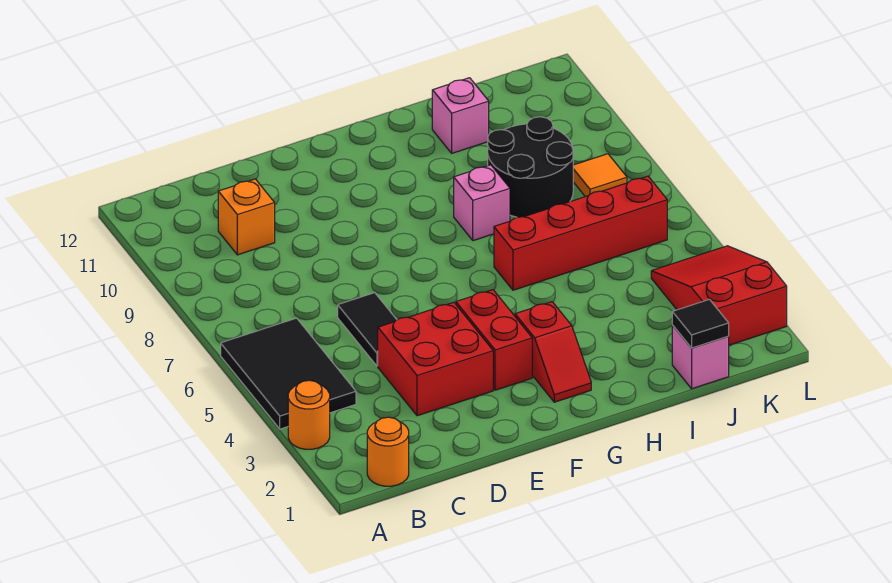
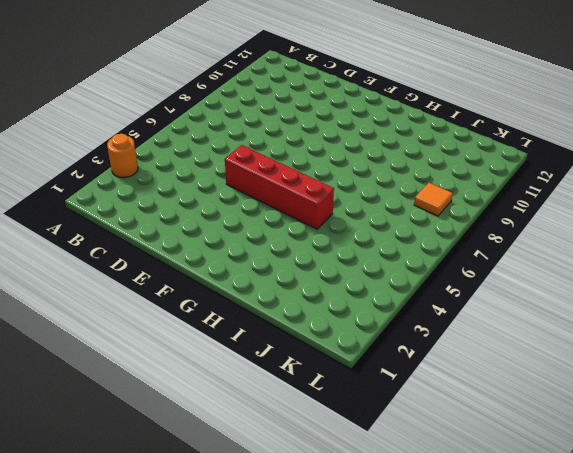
red 1x4 brick [225,145,334,229] -> red 1x4 brick moved to [494,176,667,290]
none -> black 2x3 tile [221,318,356,429]
none -> orange 1x1 round brick [367,417,409,486]
none -> orange 1x1 brick [218,179,275,255]

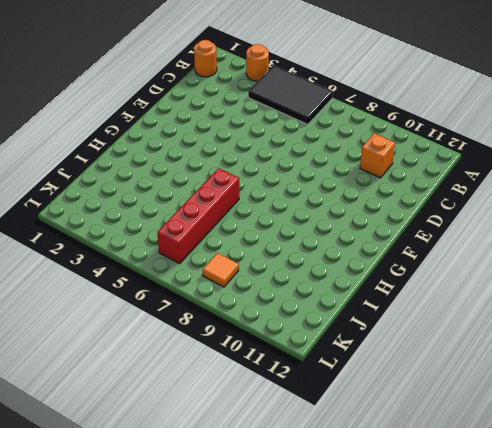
none -> red 2x2 brick [378,302,493,416]
none -> black 1x2 tile [338,293,397,366]
none -> red 1x2 brick [456,290,532,390]

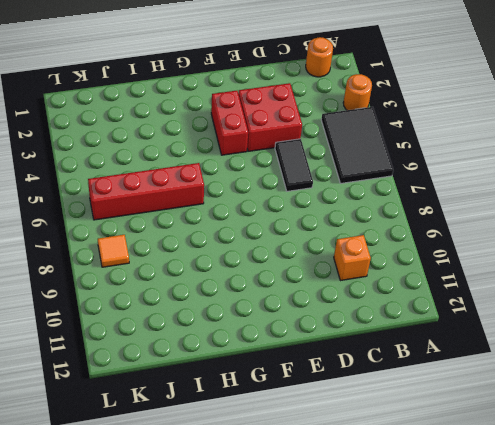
none -> red 1x2 slope [515,302,591,402]
none -> pink 1x1 brick [454,165,510,241]
none -> black 2x2 round brick [488,117,573,217]

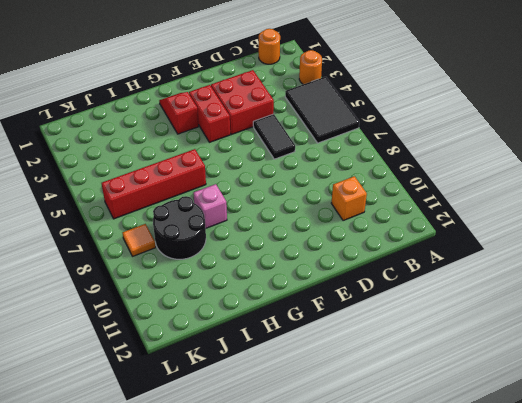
none -> pink 1x1 brick [432,78,489,153]
none -> pink 1x1 brick [672,325,729,389]
none -> red 2x3 slope [651,246,787,345]

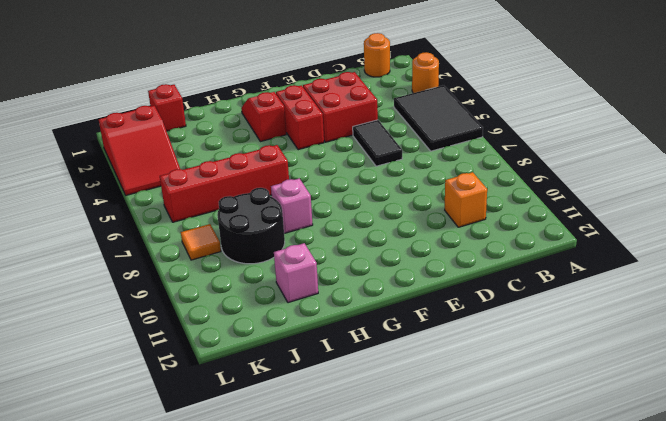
red 1x1 brick [148,84,186,131] -> pink 1x1 brick [672,325,729,389]
none -> black 1x1 tile [672,299,729,348]

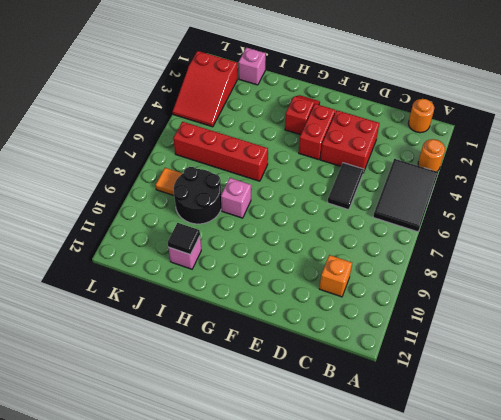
black 1x1 tile [168,223,200,255] -> black 1x1 tile moved to [672,299,729,348]

